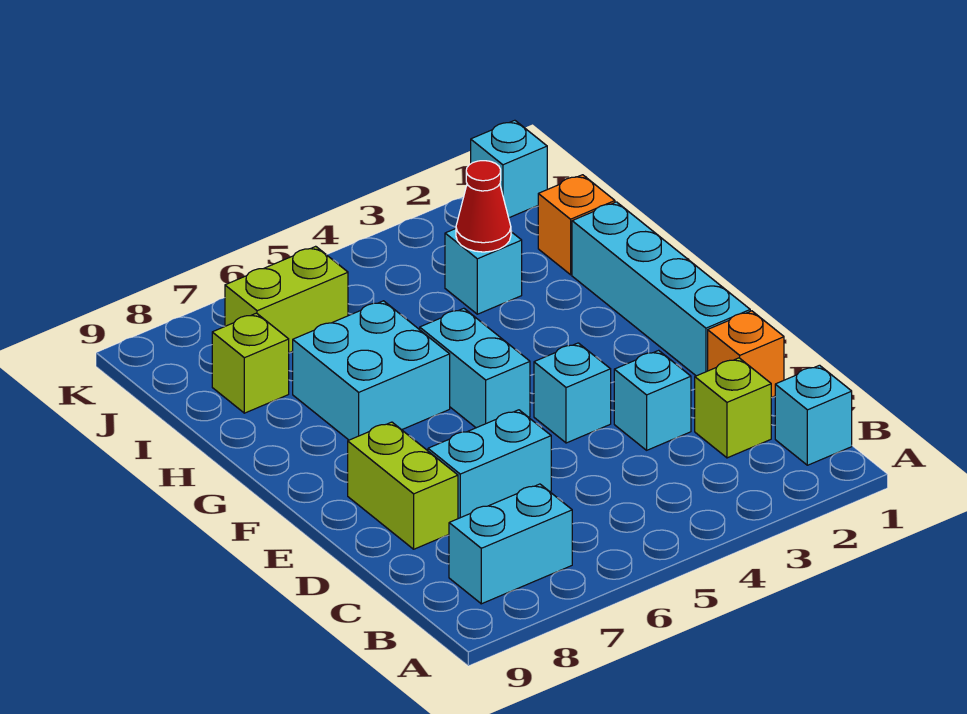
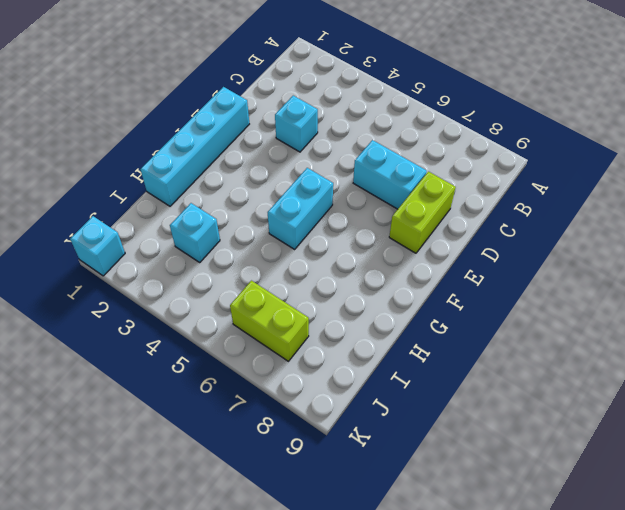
none -> cyan 1x1 brick [775,365,852,465]
none -> cyan 1x2 brick [449,484,572,604]
none -> lime 1x1 brick [695,358,771,458]

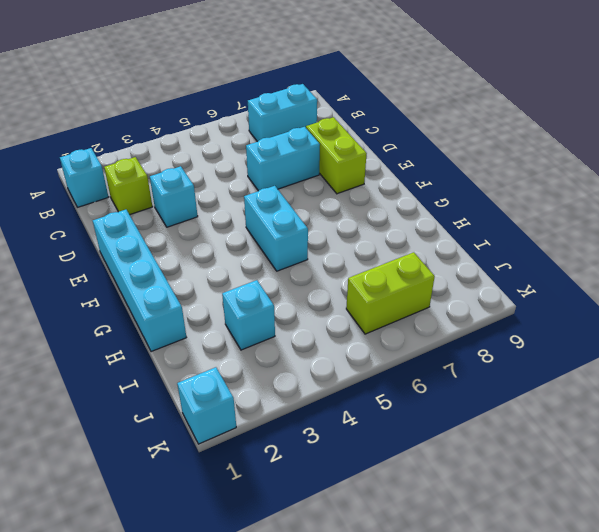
none -> orange 1x1 brick [708,311,784,398]
none -> cyan 1x1 brick [534,343,611,443]
none -> cyan 2x2 brick [293,301,450,440]

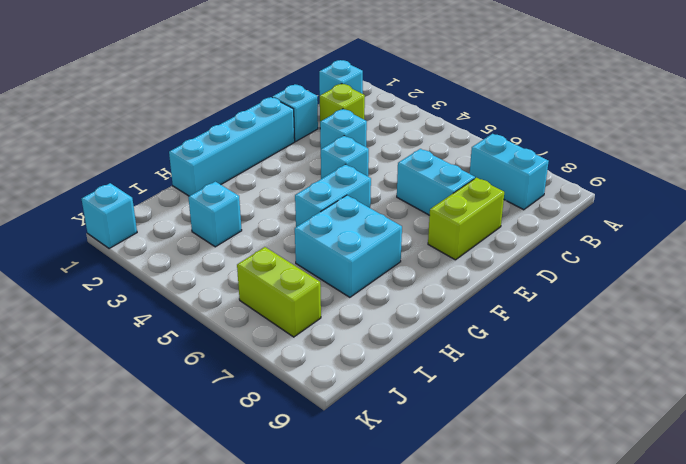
cyan 1x1 brick [272,85,318,141] -> orange 1x1 brick [708,311,784,398]
none -> orange 1x1 brick [538,175,615,275]
none -> lime 1x1 brick [212,313,289,413]
none -> red 1x1 cone [456,161,511,252]

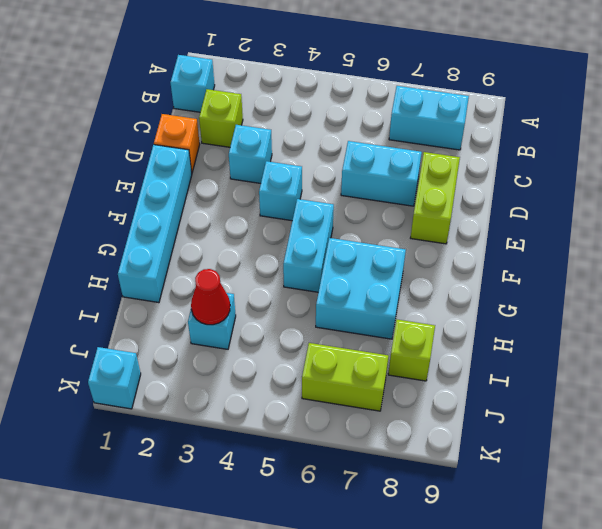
none -> orange 1x1 brick [538,175,615,275]

